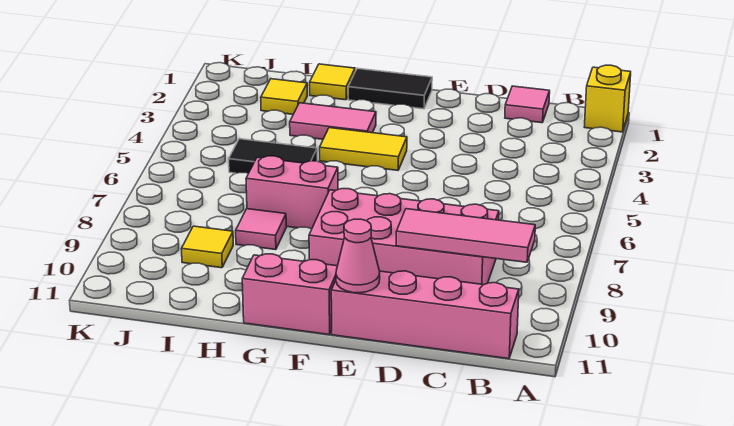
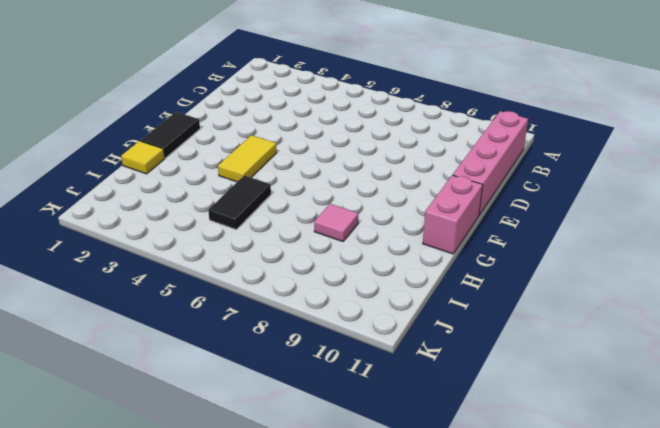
none -> yellow 1x1 brick [585,65,631,132]
none -> pink 1x1 tile [505,86,550,123]
none -> pink 2x4 brick [309,189,499,285]

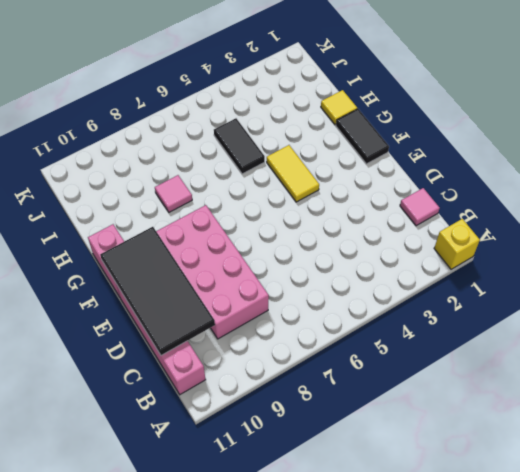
black 2x4 tile [100,227,215,355] -> pink 1x1 cone [336,219,380,293]
none -> pink 1x2 tile [290,103,376,139]
none -> pink 1x2 brick [246,156,338,229]
none -> yellow 1x1 tile [261,79,307,114]

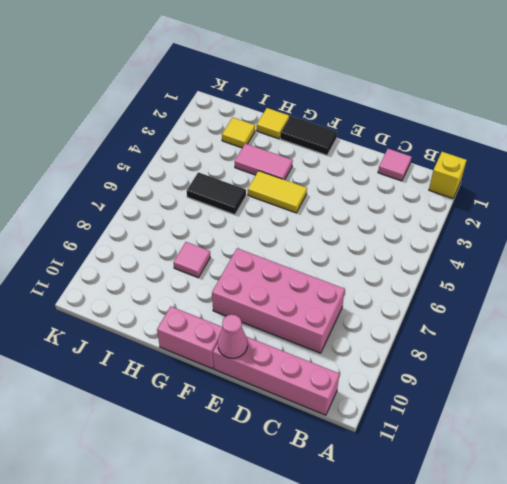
none -> pink 1x2 brick [246,156,338,229]
none -> yellow 1x1 tile [181,226,233,268]
none -> pink 1x3 tile [396,209,535,262]

